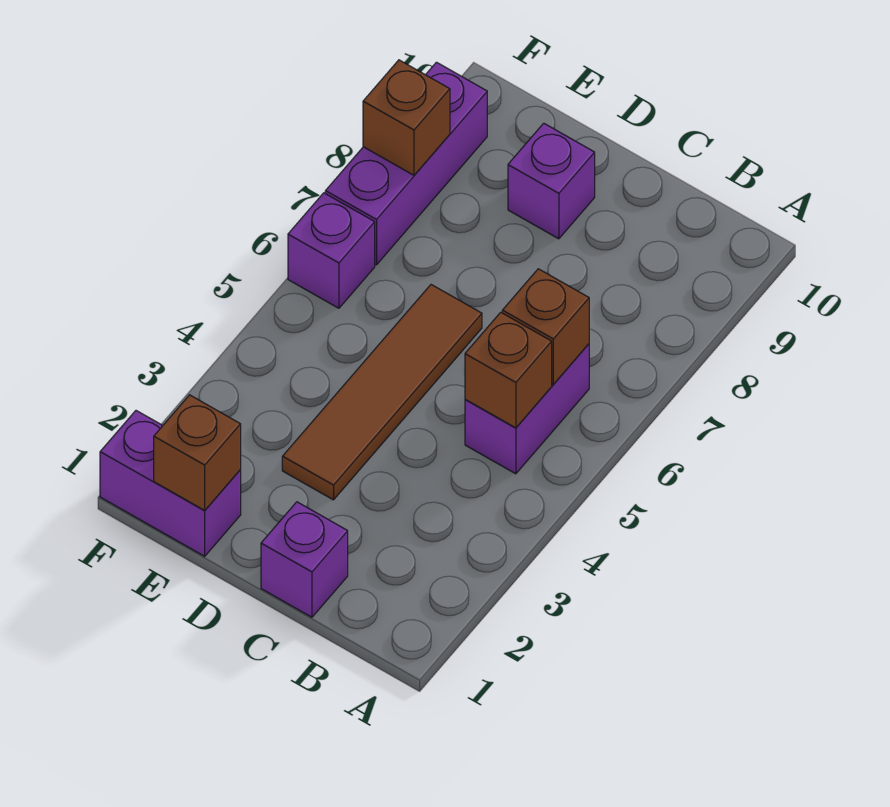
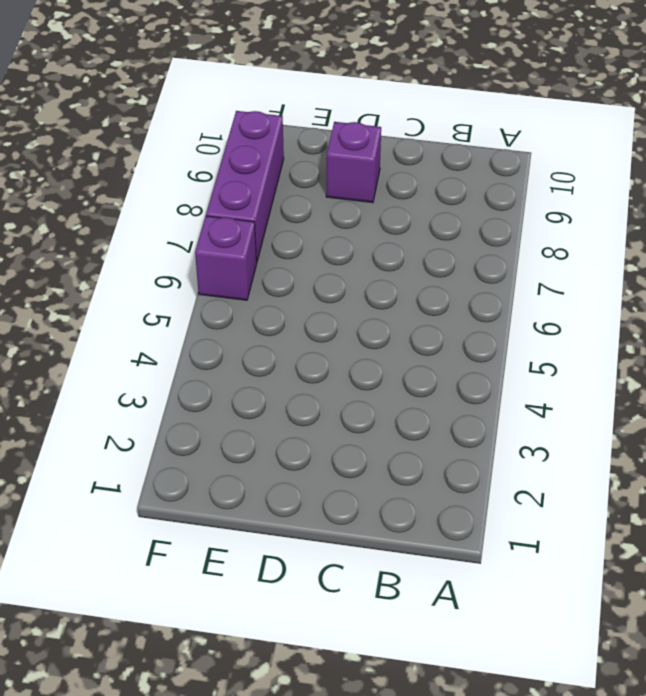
none -> purple 1x2 brick [465,344,589,474]
none -> purple 1x1 brick [261,502,348,617]

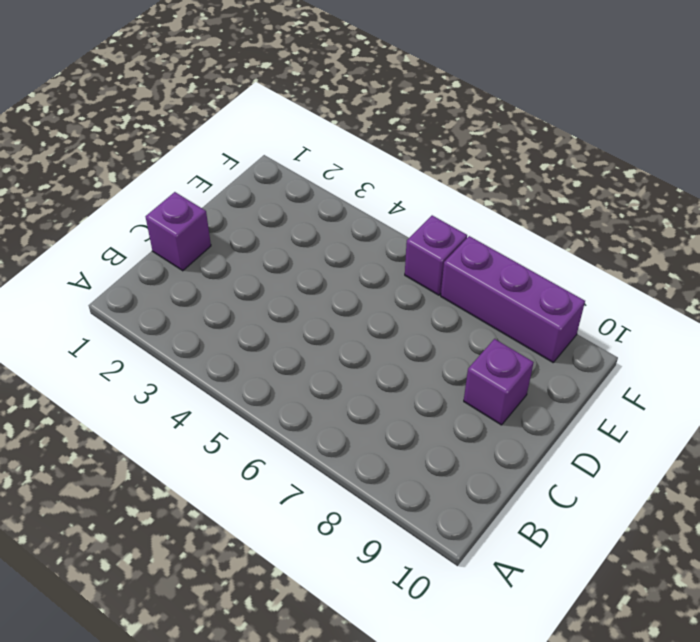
none -> purple 1x2 brick [465,344,589,474]
none -> brown 1x4 tile [282,285,482,500]

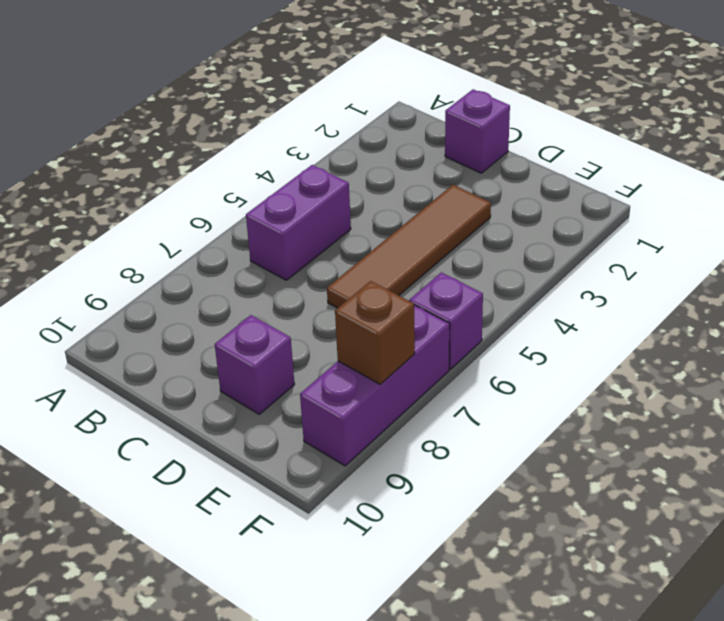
none -> purple 1x2 brick [100,411,241,556]
none -> brown 1x1 brick [465,312,552,428]

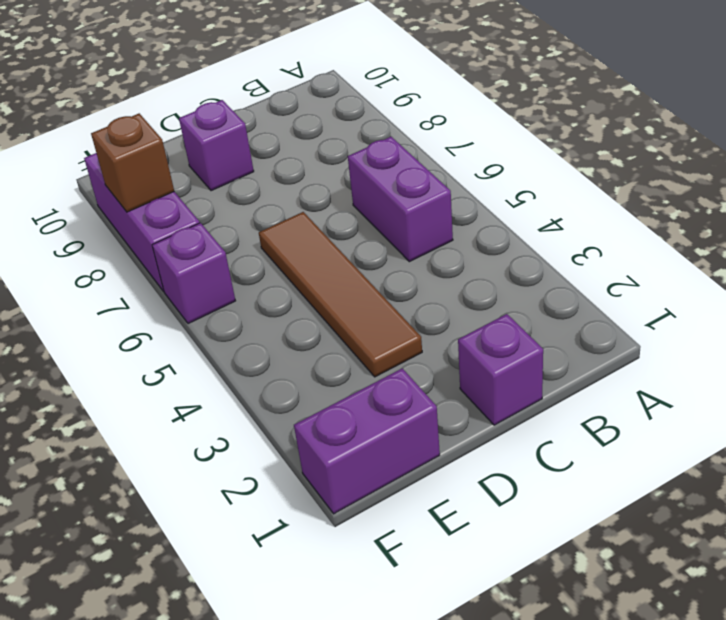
none -> brown 1x1 brick [465,312,552,428]
none -> brown 1x1 brick [502,269,589,384]

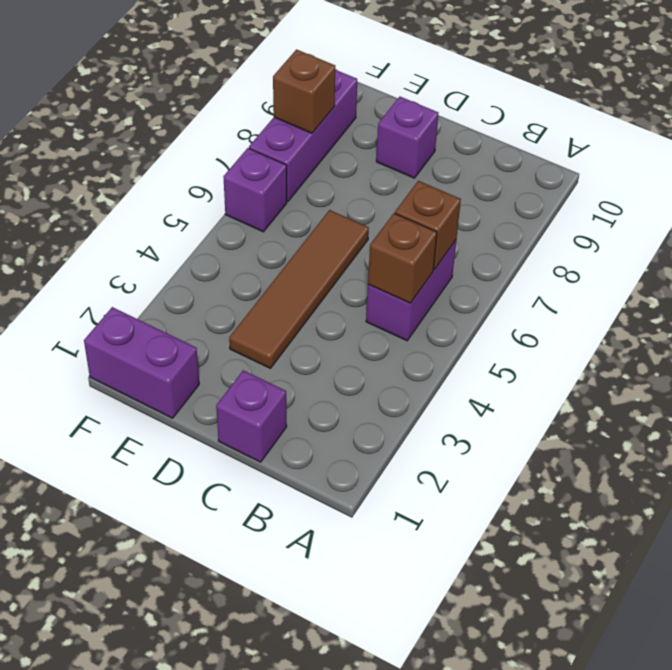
none -> brown 1x1 brick [154,395,241,511]

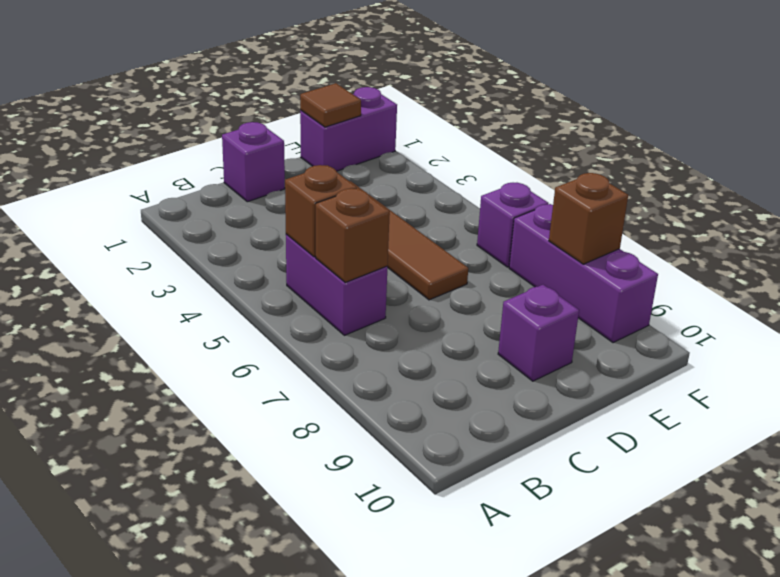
brown 1x1 tile [300,83,361,127] -> brown 1x1 brick [154,395,241,511]

